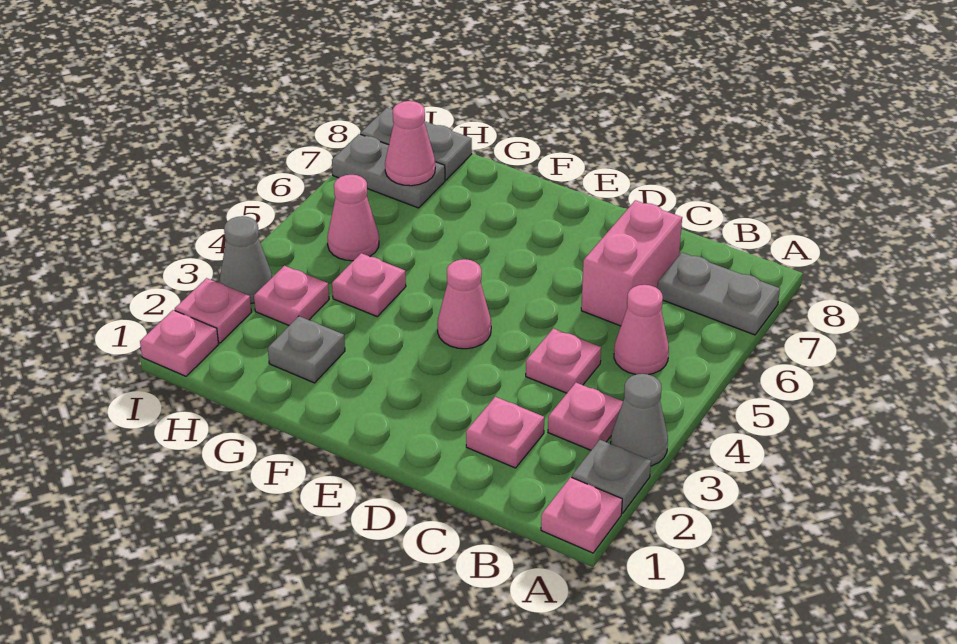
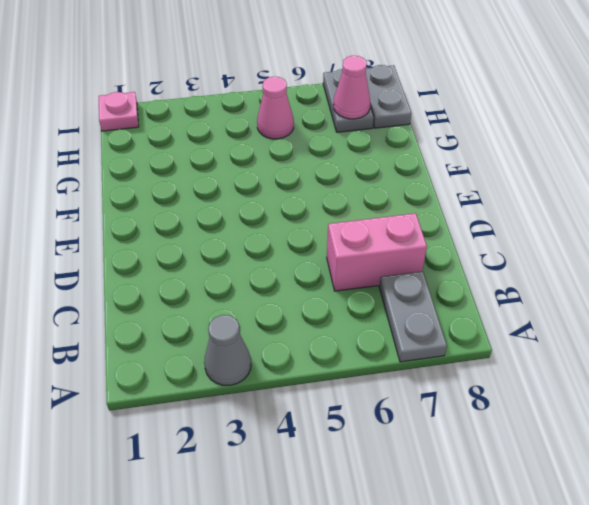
none -> pink 1x1 plate [541,477,622,553]
none -> grey 1x1 plate [572,440,651,513]
none -> pink 1x1 plate [548,383,623,450]

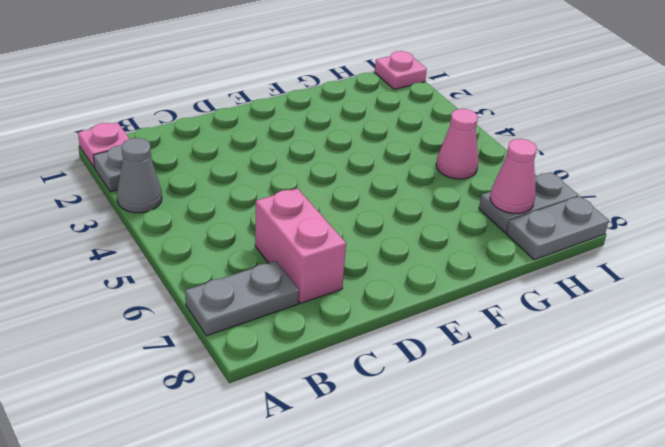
none -> pink 1x1 plate [548,383,623,450]
none -> pink 1x1 cone [614,285,669,375]
none -> pink 1x1 plate [466,397,544,468]

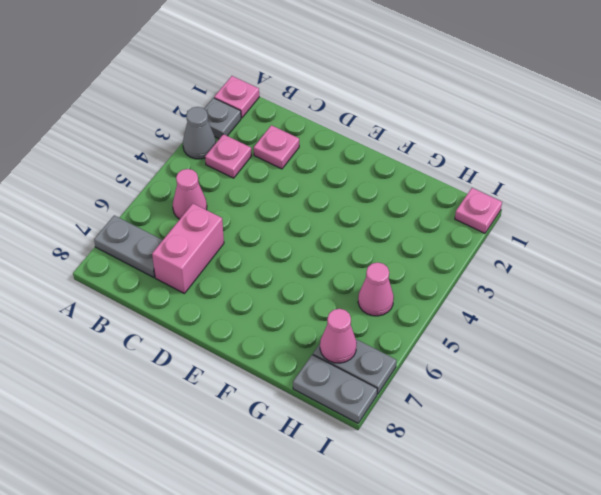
none -> pink 1x1 plate [526,328,601,393]
none -> pink 1x1 cone [437,259,491,349]
none -> grey 1x1 plate [268,316,345,383]

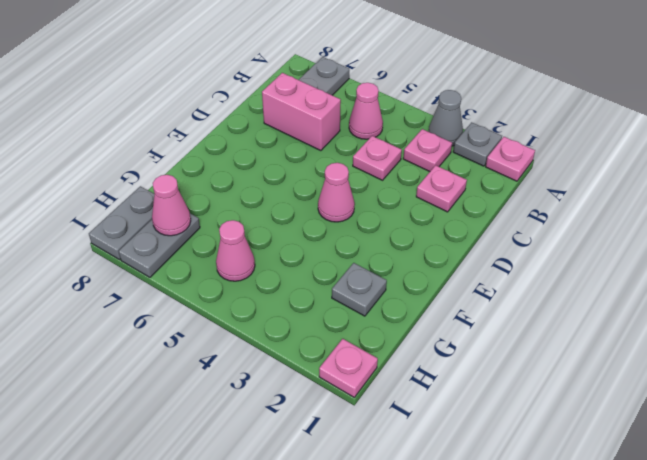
none -> pink 1x1 plate [332,253,406,316]
none -> pink 1x1 plate [254,266,329,325]
none -> pink 1x1 plate [175,278,251,343]

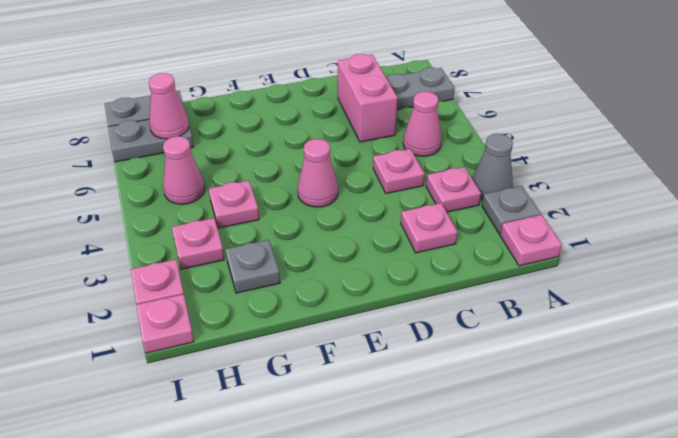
none -> grey 1x1 cone [219,216,272,303]

